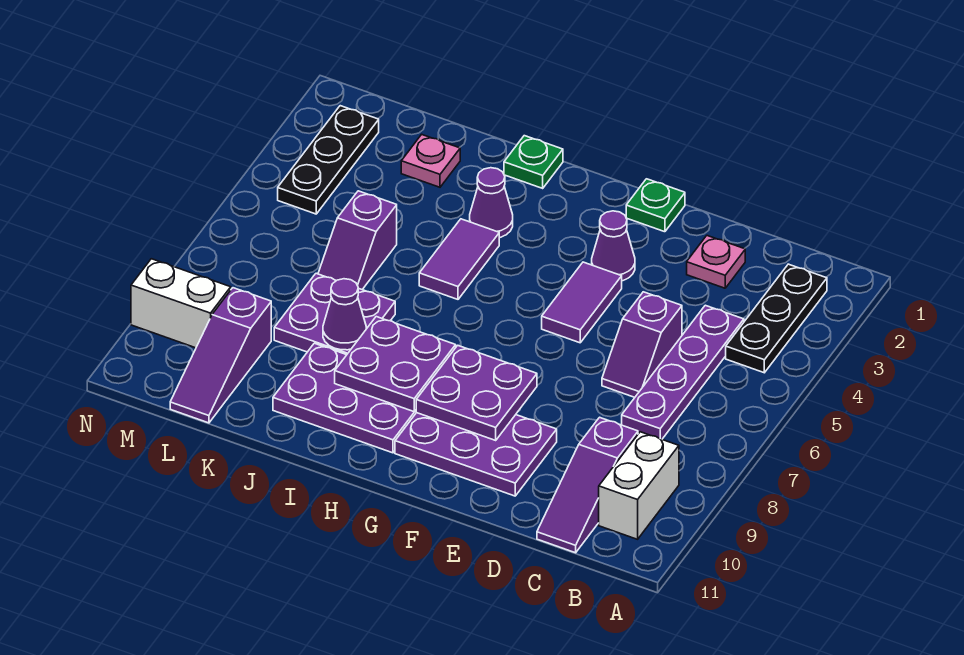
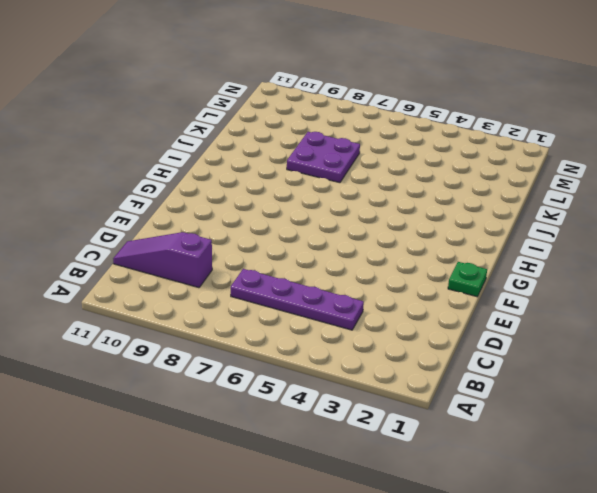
none -> black 1x3 plate [726,264,827,373]
none -> white 1x2 brick [599,432,679,539]
none -> pink 1x1 plate [687,236,745,288]

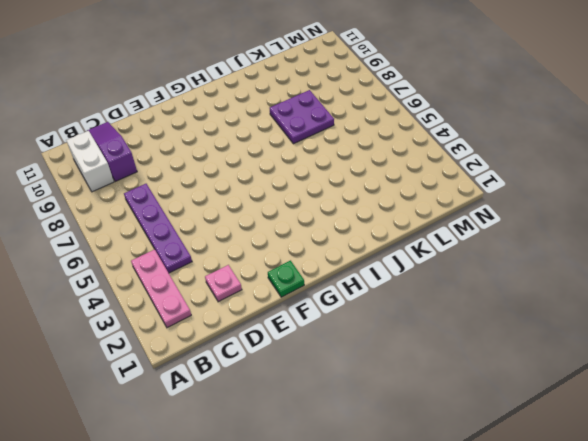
pink 1x3 plate [131,249,191,328] -> black 1x3 plate [726,264,827,373]
none -> purple 1x2 slope [602,292,682,397]
none -> purple 2x3 plate [395,413,557,496]
none -> purple 1x1 cone [592,211,635,281]

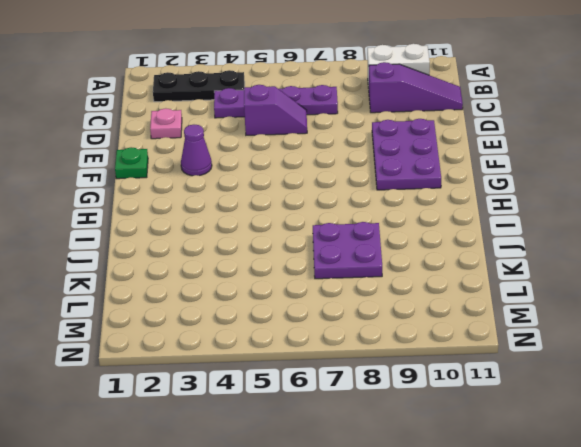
none -> purple 1x2 tile [542,262,622,343]
none -> purple 2x3 plate [273,343,416,453]
none -> green 1x1 plate [504,136,563,188]

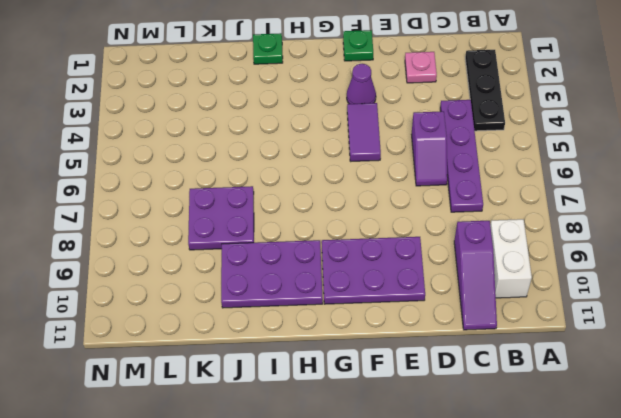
none -> purple 1x1 cone [470,168,513,238]
none -> purple 1x2 tile [419,219,499,299]
none -> pink 1x1 plate [401,134,460,187]

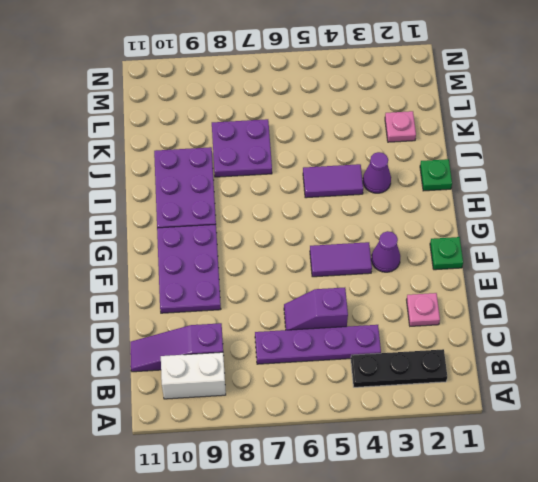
none -> purple 1x2 slope [318,191,397,290]
none -> purple 1x3 slope [170,288,271,423]
none -> black 1x3 plate [278,106,379,214]

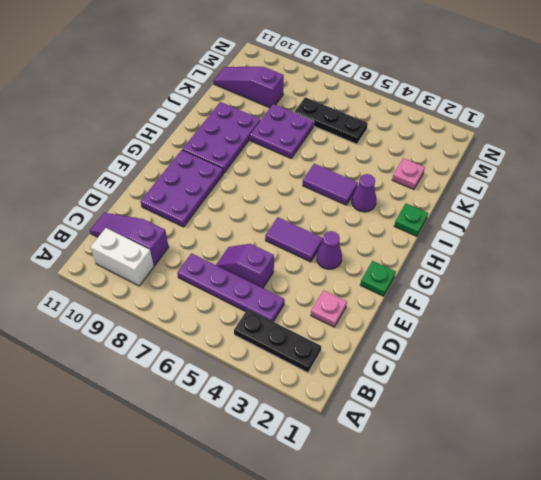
black 1x3 plate [294,97,368,144] -> black 1x3 plate moved to [278,106,379,214]
none -> purple 1x2 slope [318,191,397,290]
none -> white 1x2 brick [131,259,231,348]
none -> purple 2x2 plate [416,345,537,440]

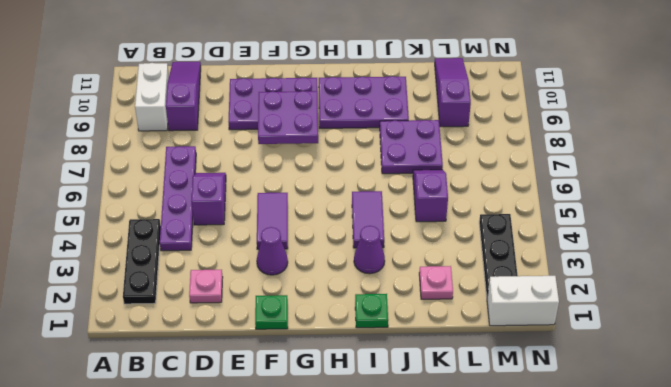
white 1x2 brick [487,276,559,326] -> white 1x2 brick moved to [131,259,231,348]
none -> purple 2x2 plate [335,317,456,412]
none -> purple 1x1 cone [323,279,366,350]

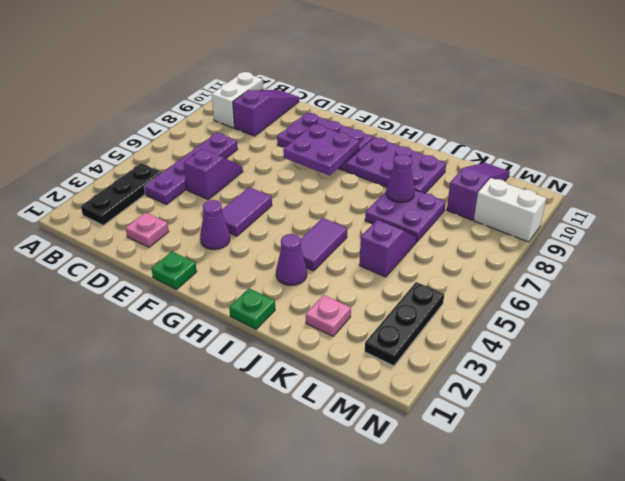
none -> purple 2x2 plate [335,317,456,412]

